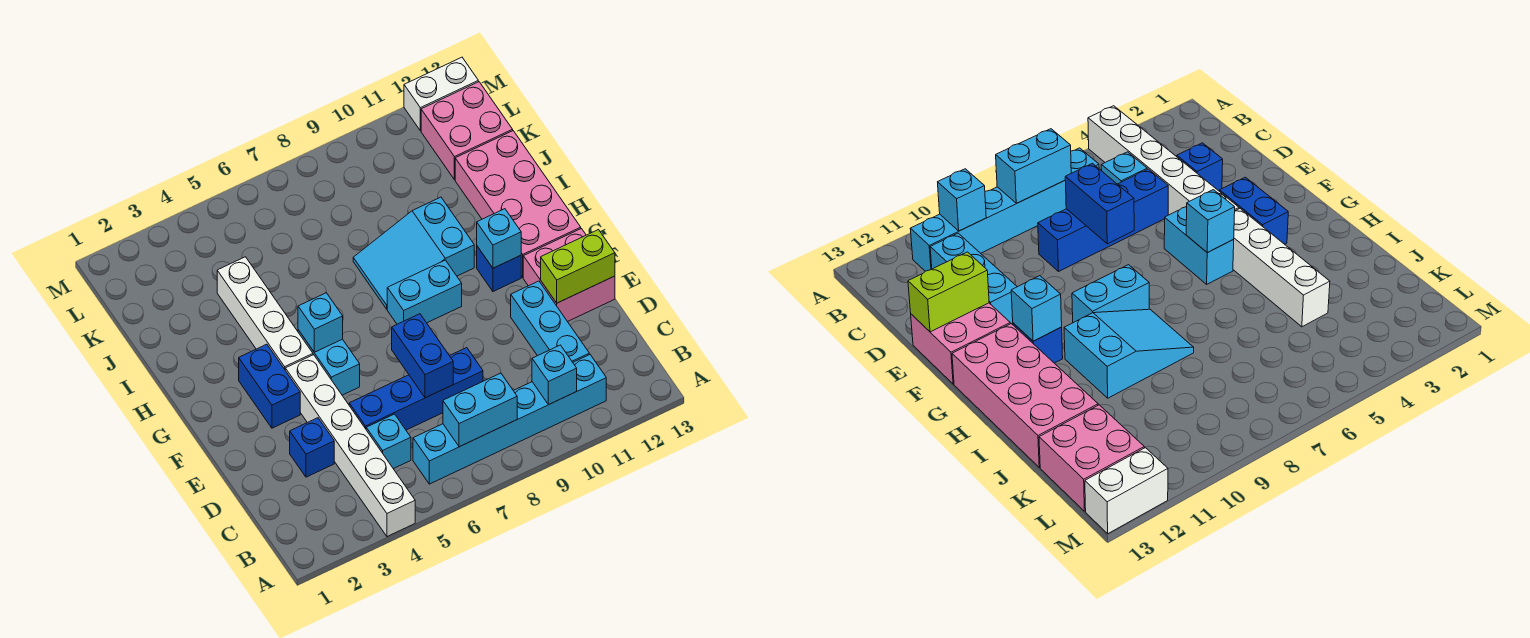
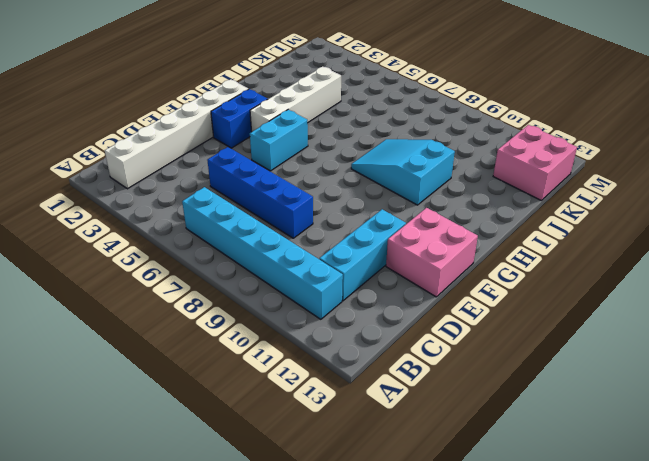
white 1x6 brick [105,79,248,189] -> white 1x6 brick moved to [285,355,415,537]
none -> cyan 1x1 brick [366,414,411,469]
none -> blue 1x1 brick [290,418,334,477]
none -> cyan 1x2 brick [387,260,462,324]

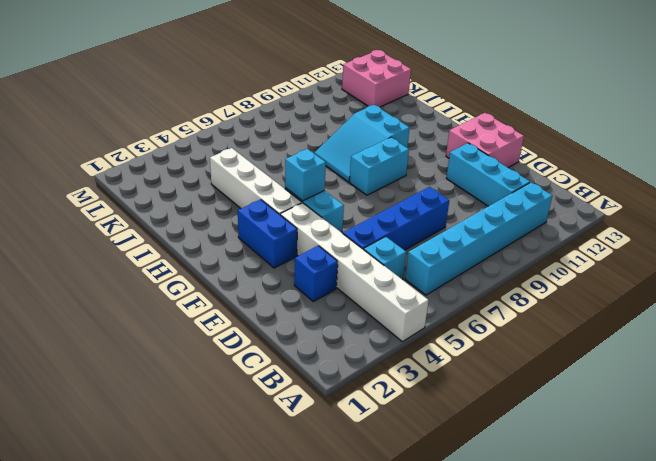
none -> blue 1x1 brick [477,246,521,291]
none -> pink 2x4 brick [455,131,581,277]
none -> white 1x2 brick [404,57,478,131]

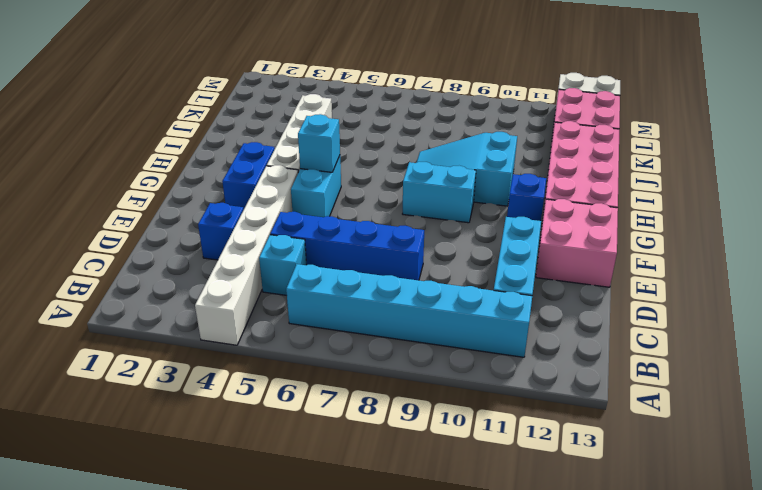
none -> cyan 1x2 brick [443,373,517,447]
none -> cyan 1x1 brick [532,345,577,405]
none -> blue 1x2 brick [392,314,453,398]

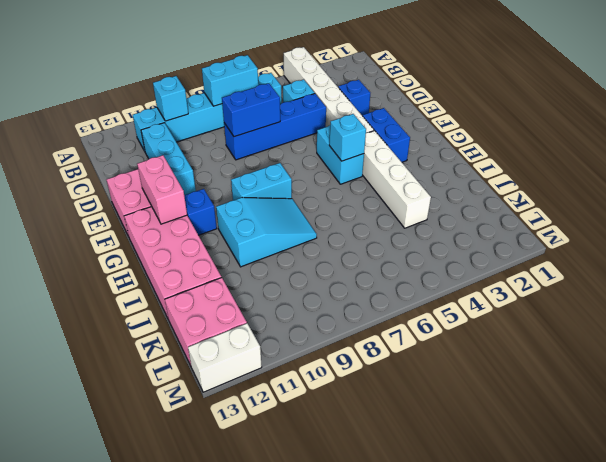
blue 1x2 brick [222,83,280,137] -> blue 1x2 brick turned to [392,314,453,398]
pink 1x2 brick [137,155,187,224] -> none
none -> lime 1x2 brick [541,230,615,303]
none -> cyan 1x1 brick [477,209,521,268]

